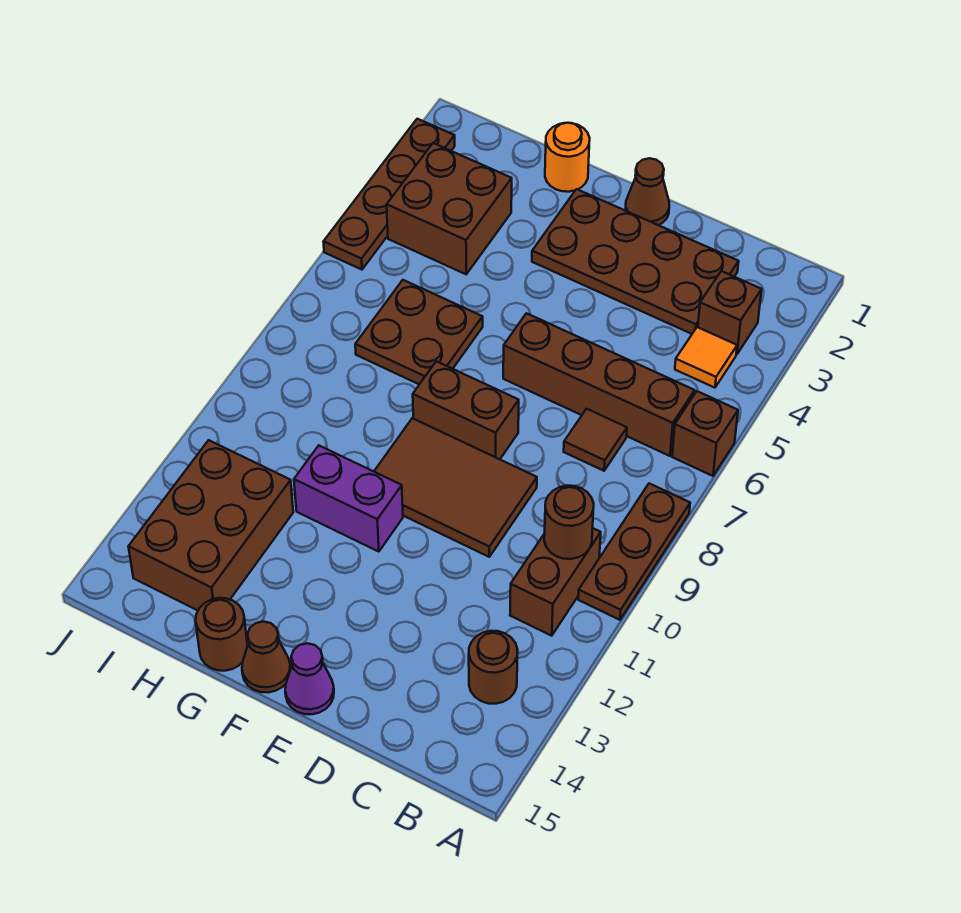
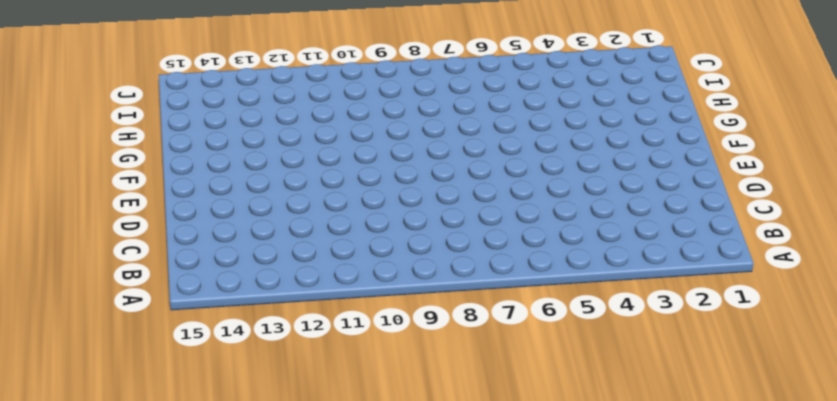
none -> brown 1x1 brick [672,391,738,476]
none -> brown 1x3 plate [578,483,690,620]
none -> brown 1x1 brick [698,271,762,354]

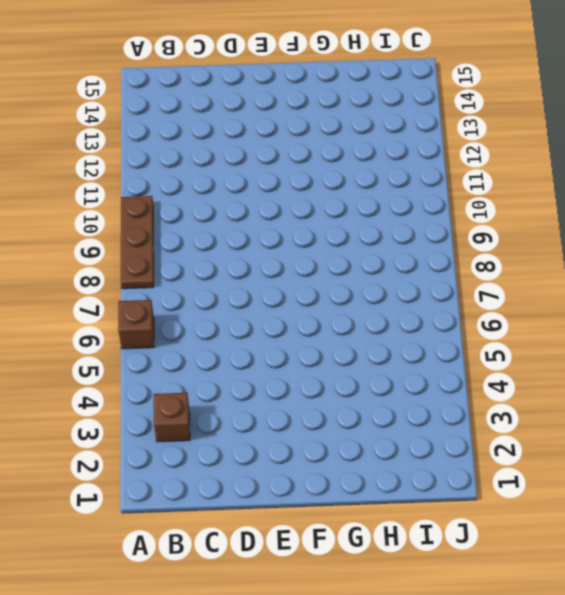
none -> orange 1x1 tile [675,327,737,388]
none -> brown 1x4 brick [503,313,695,456]
none -> brown 1x2 brick [510,528,601,636]

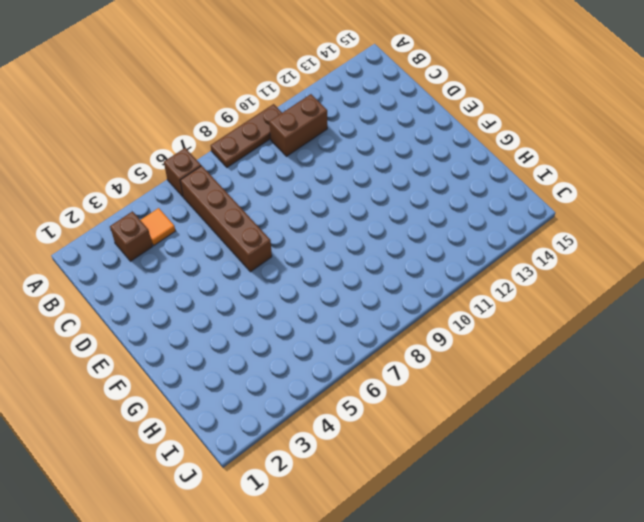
none -> brown 1x1 round brick [469,631,518,704]
none -> brown 2x4 plate [532,189,739,334]
none -> brown 1x1 tile [564,409,627,471]

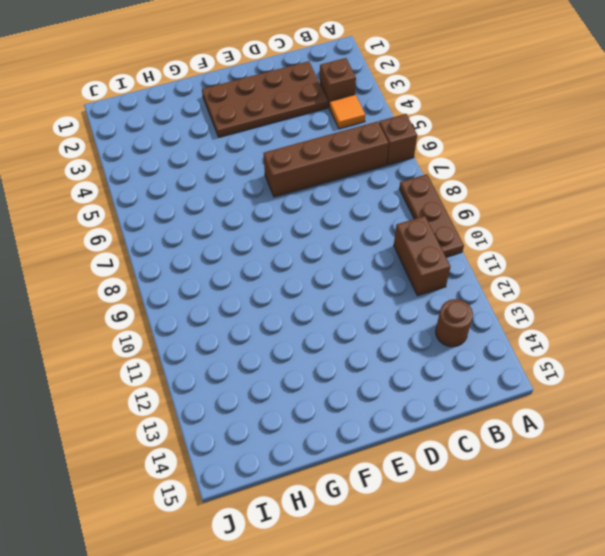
none -> brown 1x1 tile [564,409,627,471]
none -> brown 2x3 tile [374,418,537,557]
none -> brown 1x1 cone [626,158,669,225]

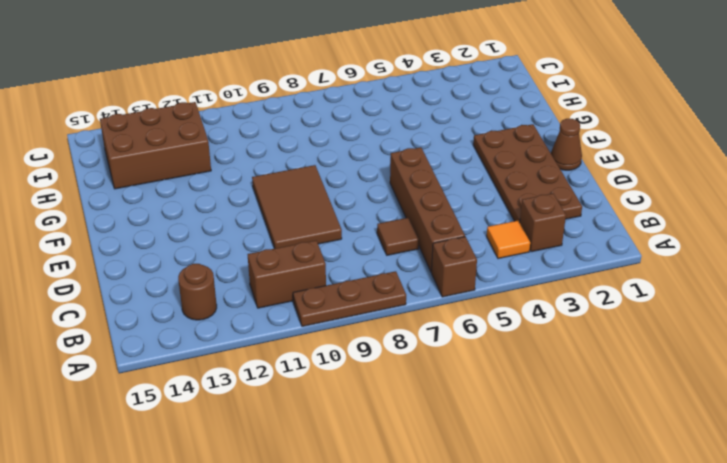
none -> brown 1x2 brick [413,361,519,459]
none -> purple 1x1 cone [285,643,334,714]
none -> purple 1x2 brick [294,446,403,552]

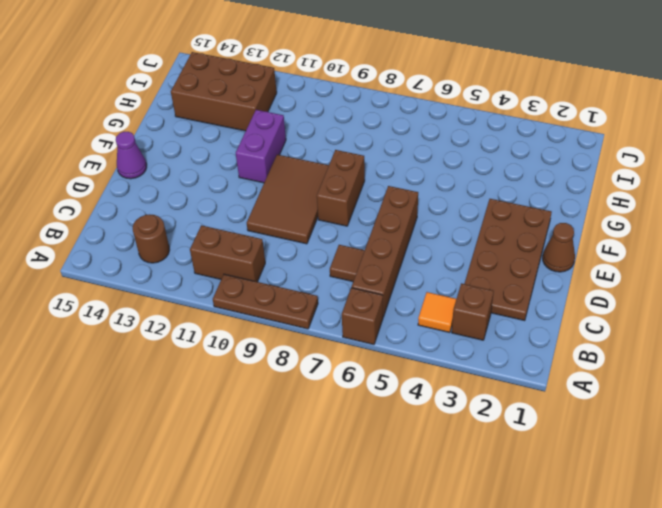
none -> brown 1x1 cone [242,621,291,692]
none -> orange 1x1 round brick [545,123,590,192]
none -> brown 2x2 plate [355,280,483,384]

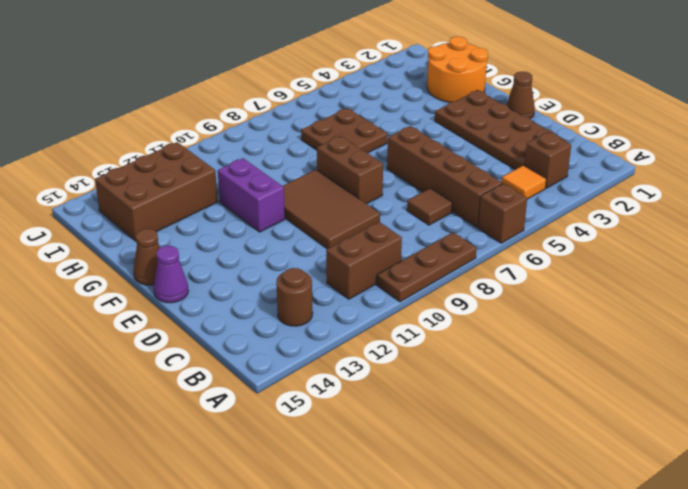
orange 2x2 round brick [427,36,488,102] -> orange 1x1 round brick [545,123,590,192]
none -> brown 1x1 round brick [196,598,247,671]
none -> brown 2x2 brick [387,143,512,274]
none -> brown 1x4 plate [323,119,455,270]

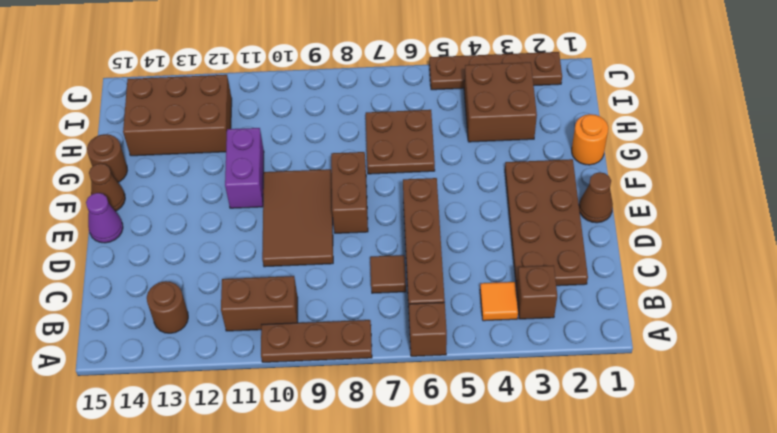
none -> brown 1x1 round brick [544,486,594,559]

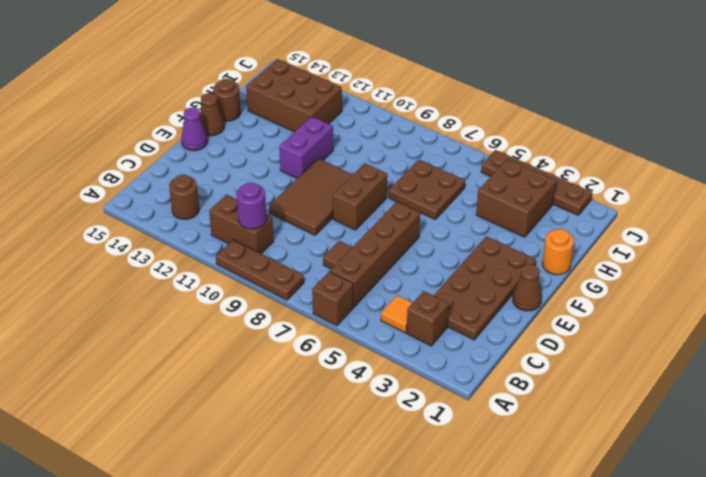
purple 1x1 round brick [236,183,267,229] -> brown 1x1 round brick [544,486,594,559]

